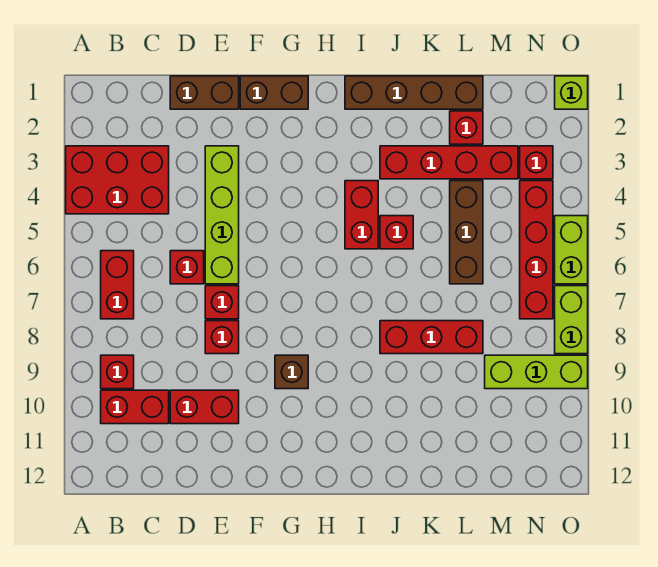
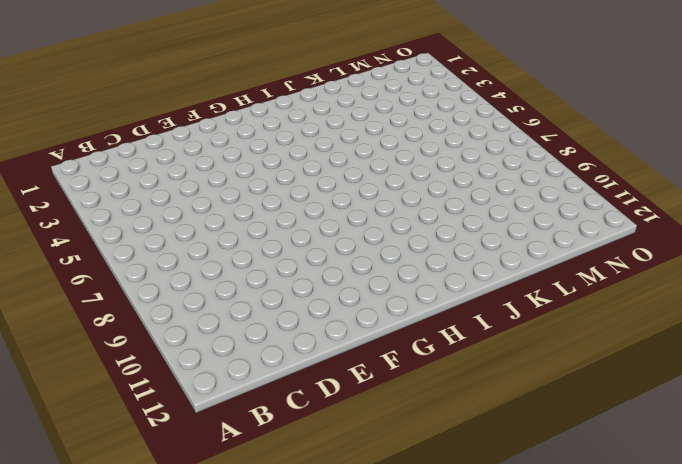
none -> red 2x3 brick [66,146,169,214]
none -> red 1x2 brick [101,251,134,319]
none -> red 1x1 brick [101,355,134,389]

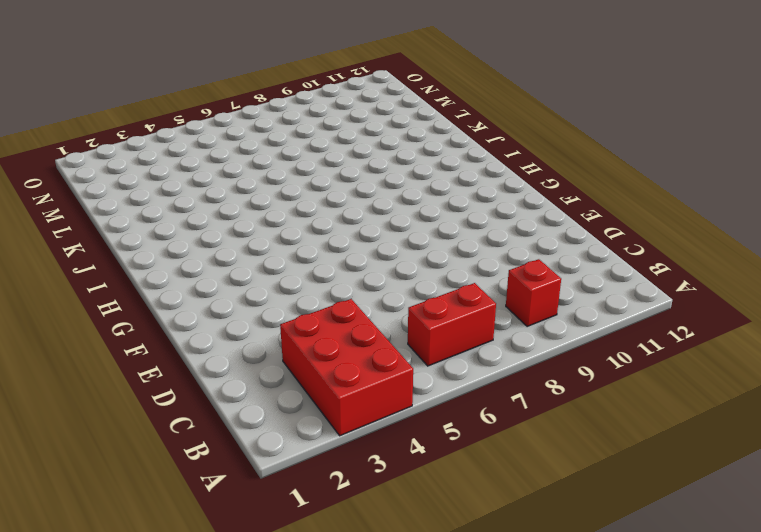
none -> red 1x2 brick [101,390,169,424]
none -> brown 1x2 brick [170,76,239,109]
none -> red 1x1 brick [170,251,204,284]

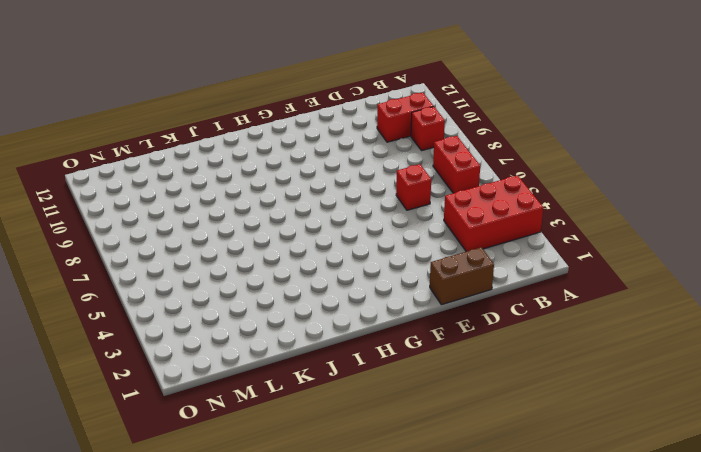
none -> red 1x2 brick [170,390,239,424]
none -> lime 1x4 brick [205,146,239,284]
none -> red 1x1 brick [205,286,239,319]

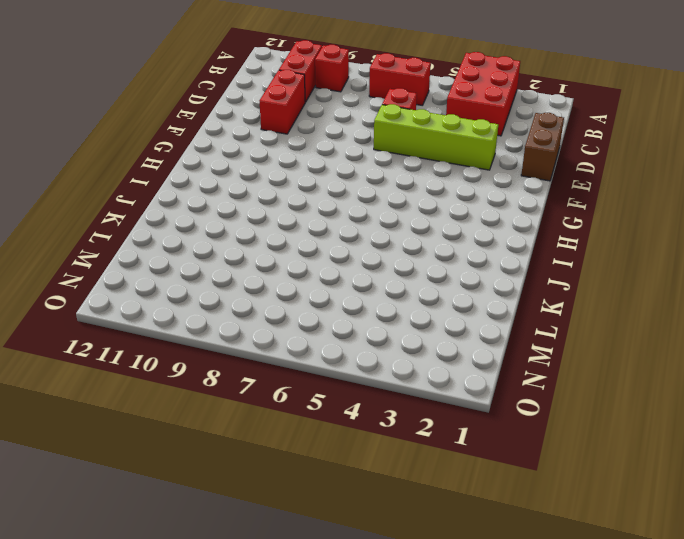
none -> red 1x1 brick [205,286,239,319]
none -> red 1x1 brick [205,321,239,354]
none -> brown 1x2 brick [240,76,308,109]

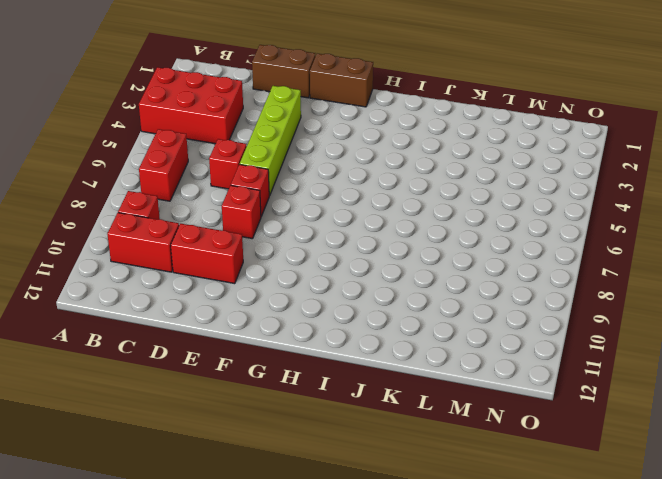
none -> brown 1x1 brick [275,355,308,389]
none -> brown 1x4 brick [345,76,483,109]
none -> red 1x2 brick [345,181,378,249]

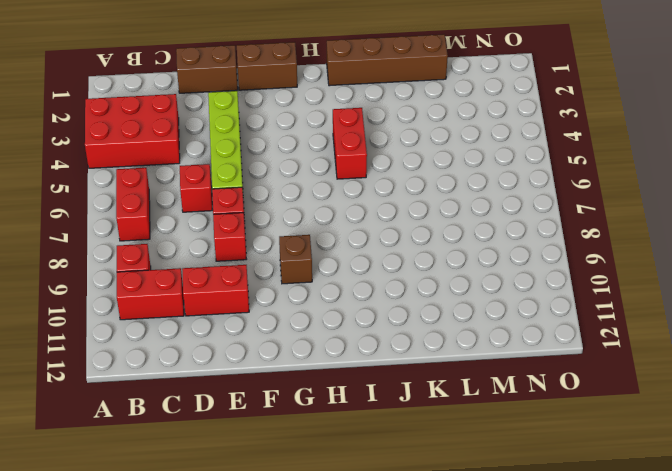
none -> red 1x4 brick [380,146,518,179]
none -> red 1x1 brick [380,216,413,249]
none -> red 1x3 brick [380,321,483,354]

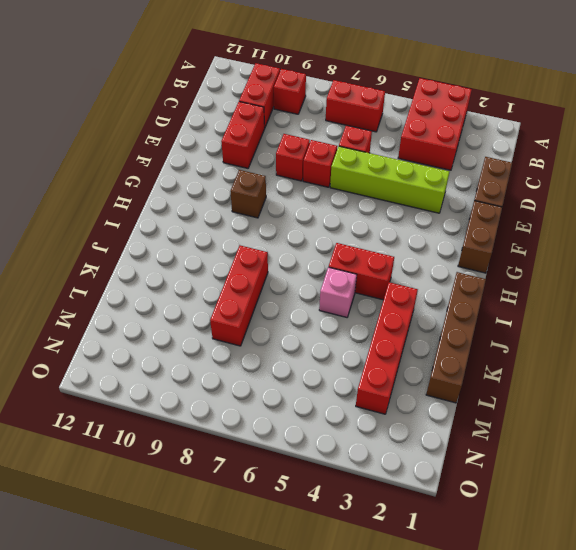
pink 1x1 brick [319,267,357,317] -> red 1x1 brick [380,216,413,249]
none -> red 1x1 brick [450,111,483,144]
none -> brown 1x3 brick [450,181,483,284]
none -> lime 1x3 brick [485,355,588,389]

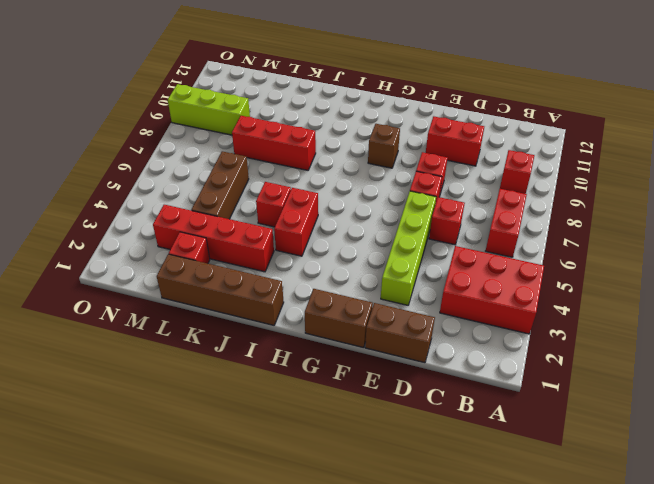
none -> red 1x2 brick [101,390,169,424]
none -> red 1x1 brick [520,146,553,179]
none -> red 1x4 brick [520,181,553,319]

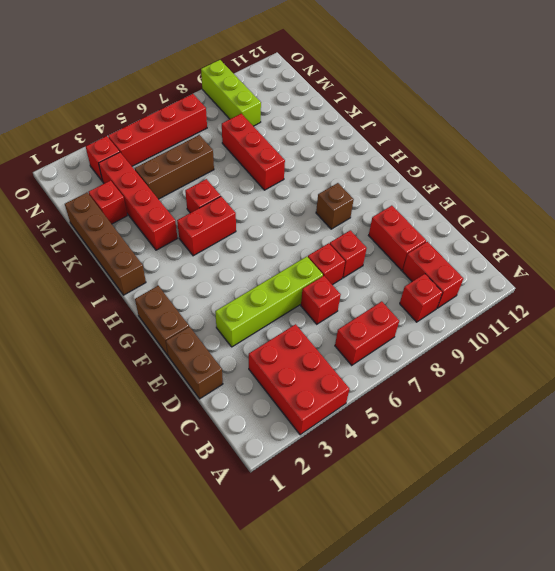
none -> lime 1x1 brick [555,76,588,109]
none -> lime 1x2 brick [555,216,588,284]
none -> lime 1x2 brick [555,286,588,354]

